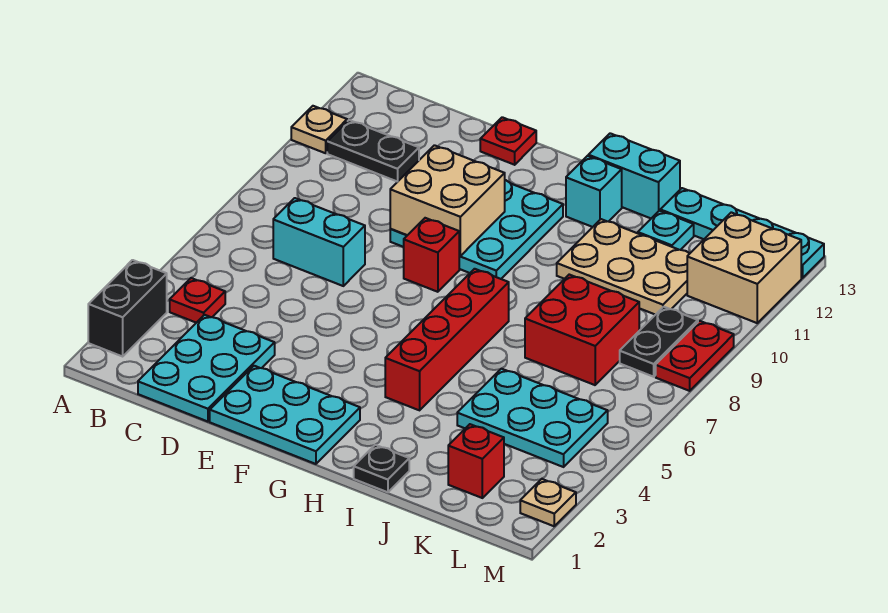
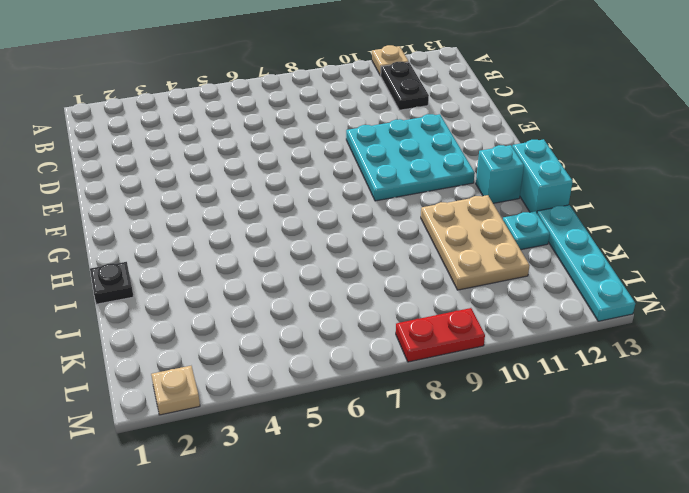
none -> black 1x2 brick [88,260,167,356]
none -> red 1x1 plate [170,278,225,323]
none -> cyan 2x3 plate [138,315,275,422]

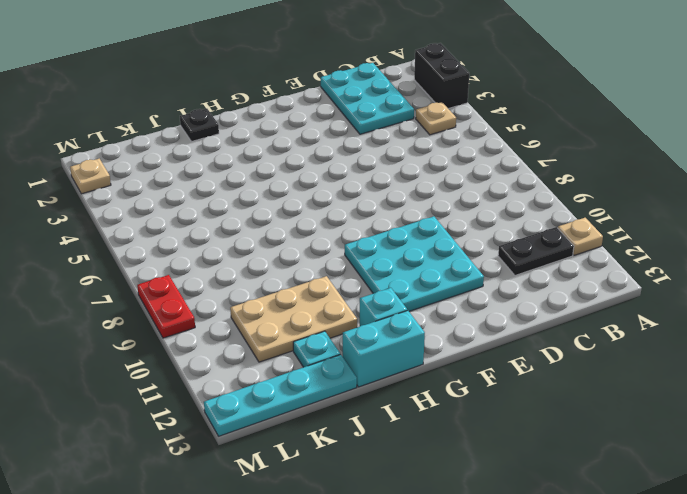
tan 1x1 plate [416,102,456,135] -> red 1x1 plate [170,278,225,323]
none -> cyan 1x2 brick [273,198,365,286]
none -> cyan 2x3 plate [210,366,360,464]
none -> red 1x1 plate [480,117,536,165]

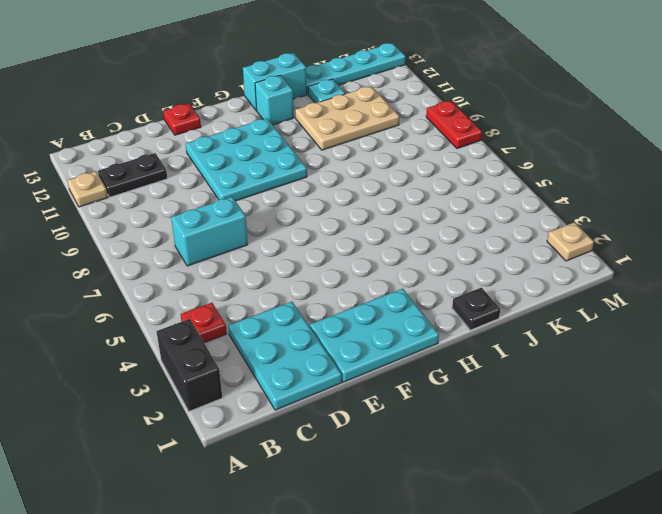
none -> red 1x1 brick [404,218,459,292]
none -> red 1x4 brick [385,269,509,410]
none -> cyan 2x3 plate [457,369,608,467]

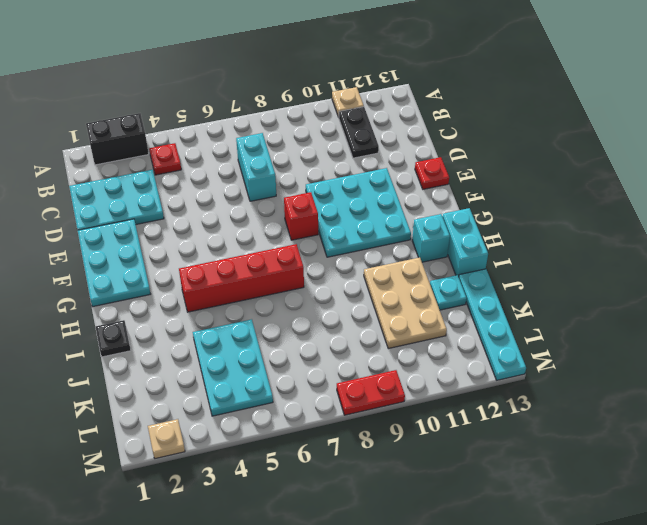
none -> red 2x2 brick [525,275,639,385]
none -> red 1x1 brick [448,424,504,498]
none -> black 1x2 plate [620,307,698,377]

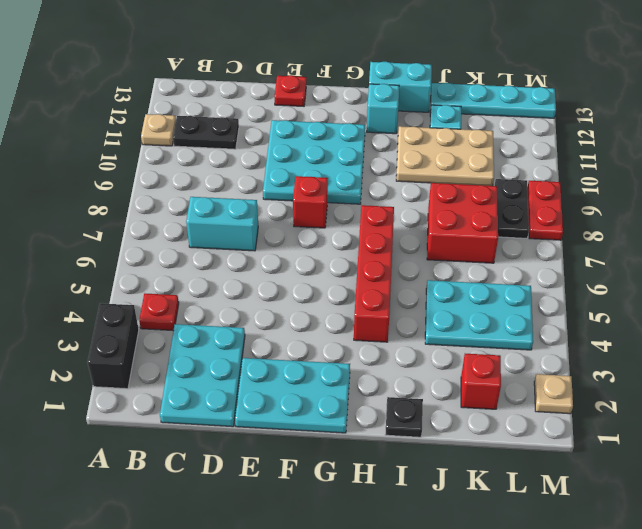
none -> tan 2x2 brick [687,212,801,323]
none -> tan 2x2 brick [390,145,505,256]

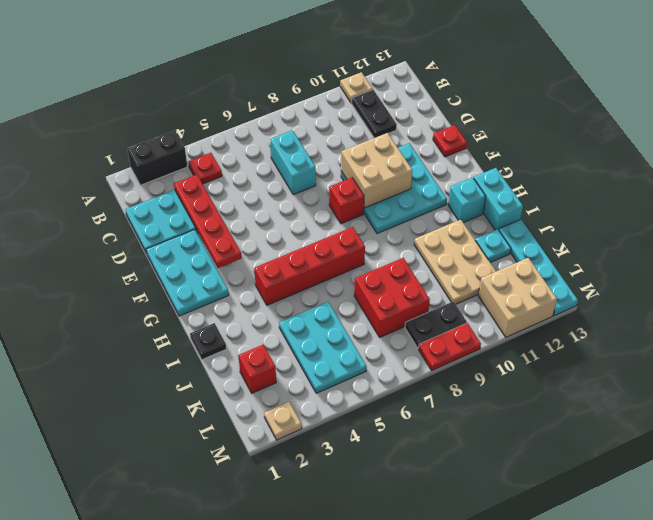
red 1x4 plate [174,175,242,268] -> none

